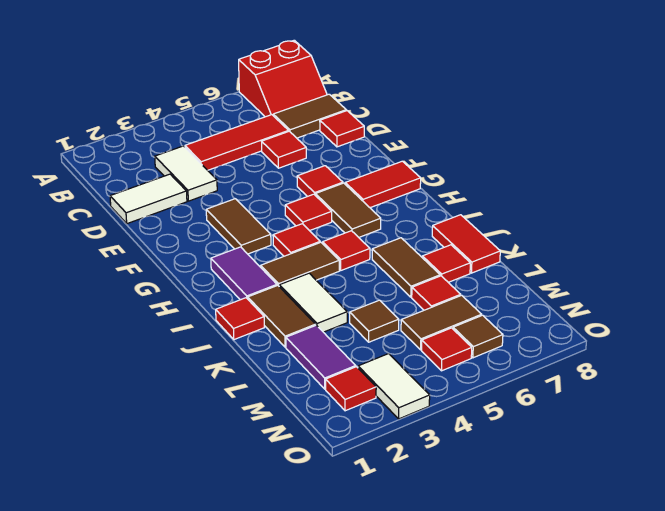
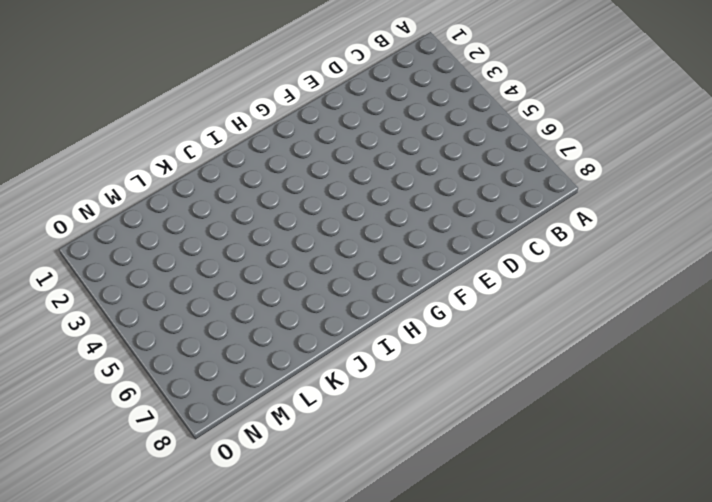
none -> red 2x2 slope [239,40,327,117]
none -> white 1x2 tile [155,146,217,201]
none -> red 1x3 tile [185,115,289,170]
none -> brown 1x2 tile [273,94,346,138]

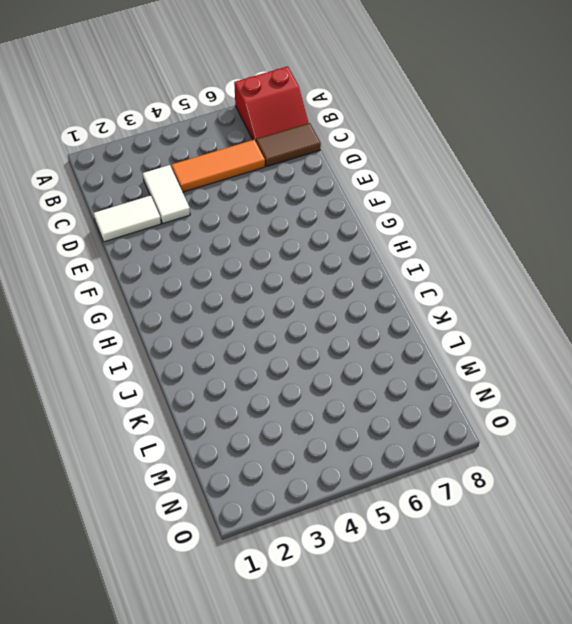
orange 1x3 tile [171,140,265,192] -> red 1x3 tile [185,115,289,170]
none -> red 1x1 tile [262,131,306,168]
none -> red 1x1 tile [320,111,364,147]
none -> brown 1x2 tile [206,199,271,254]
none -> red 1x1 tile [297,166,343,197]

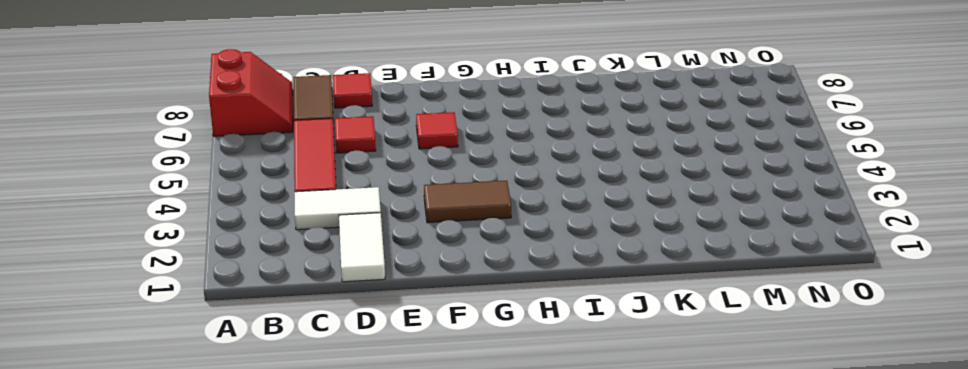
none -> red 1x1 tile [285,194,332,231]
none -> brown 1x2 tile [315,183,381,237]
none -> red 1x2 tile [345,161,421,208]
none -> purple 1x2 tile [211,247,277,300]

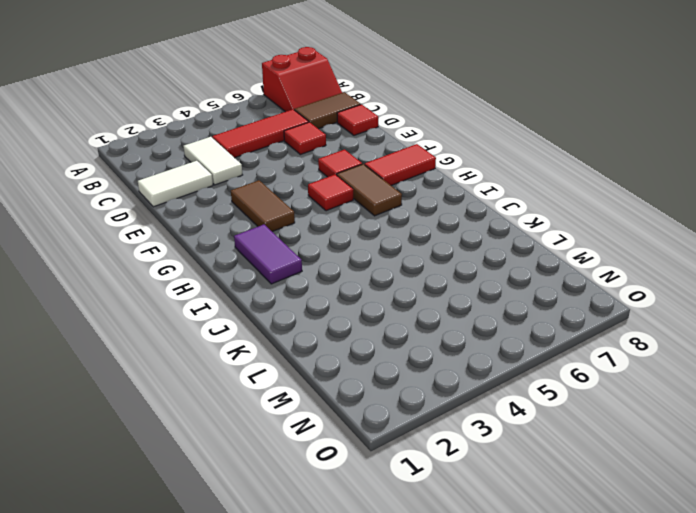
none -> red 1x1 tile [273,224,320,256]
none -> brown 1x2 tile [261,242,339,286]
none -> red 1x1 tile [322,231,370,270]
none -> red 1x1 tile [216,298,264,340]

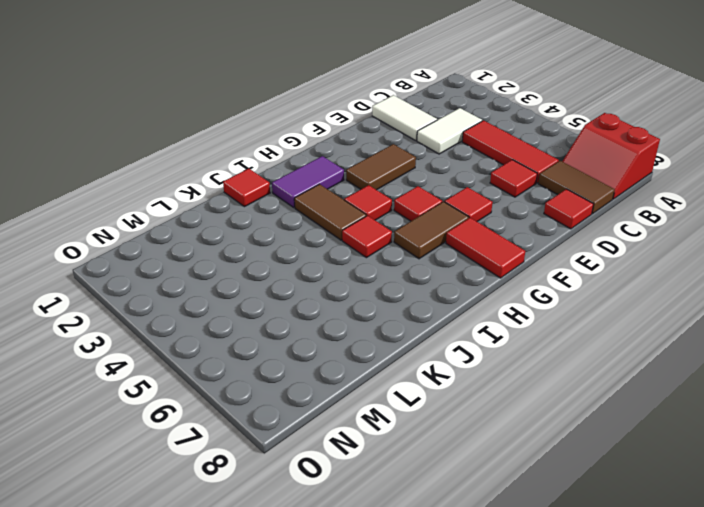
none -> brown 1x2 tile [248,285,316,347]
none -> white 1x2 tile [279,273,347,332]
none -> brown 1x2 tile [372,238,440,297]
none -> red 1x2 tile [432,215,500,273]

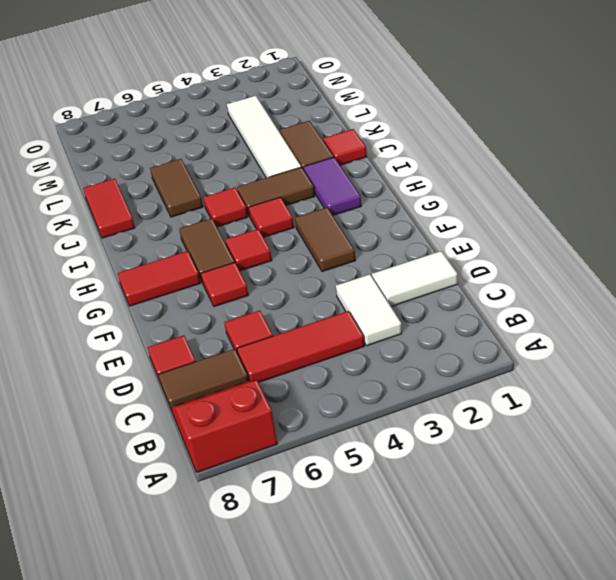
white 1x4 tile [227,96,301,178] -> white 1x2 tile [279,273,347,332]
none -> red 1x1 tile [422,245,470,282]
none -> purple 1x2 tile [286,325,356,389]
none -> brown 1x1 tile [350,300,399,342]
none -> red 1x1 tile [412,276,461,310]

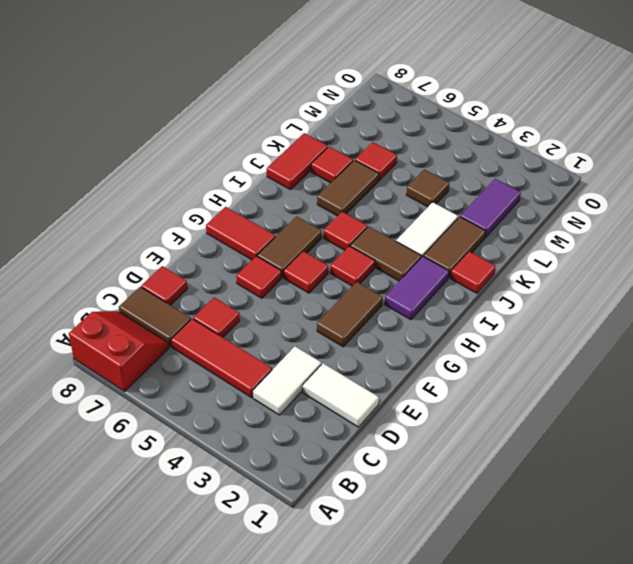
none -> brown 1x2 tile [401,295,482,350]
none -> red 1x1 tile [326,367,376,411]
none -> white 1x2 tile [358,354,430,419]
none -> red 1x1 tile [422,328,472,371]

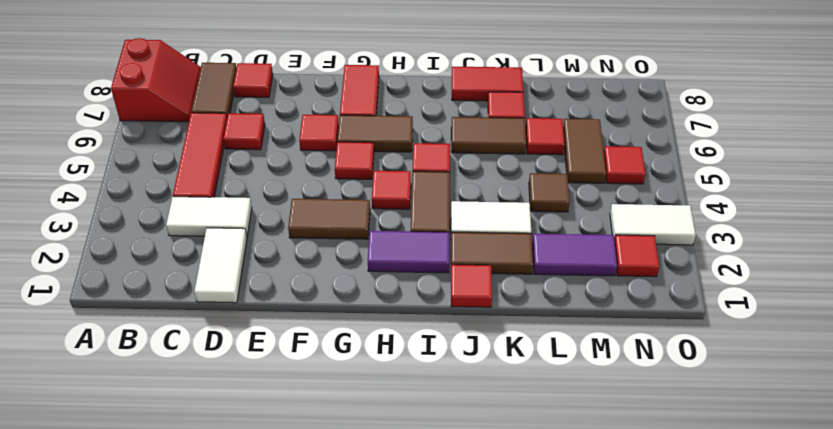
none -> brown 1x1 tile [453,315,503,358]

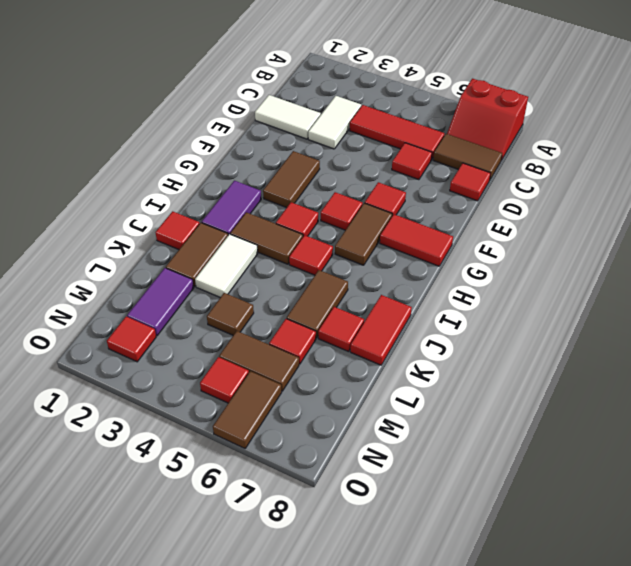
brown 1x2 tile [213,371,282,448] -> brown 1x1 tile [453,315,503,358]
none -> white 1x2 tile [358,354,430,419]

